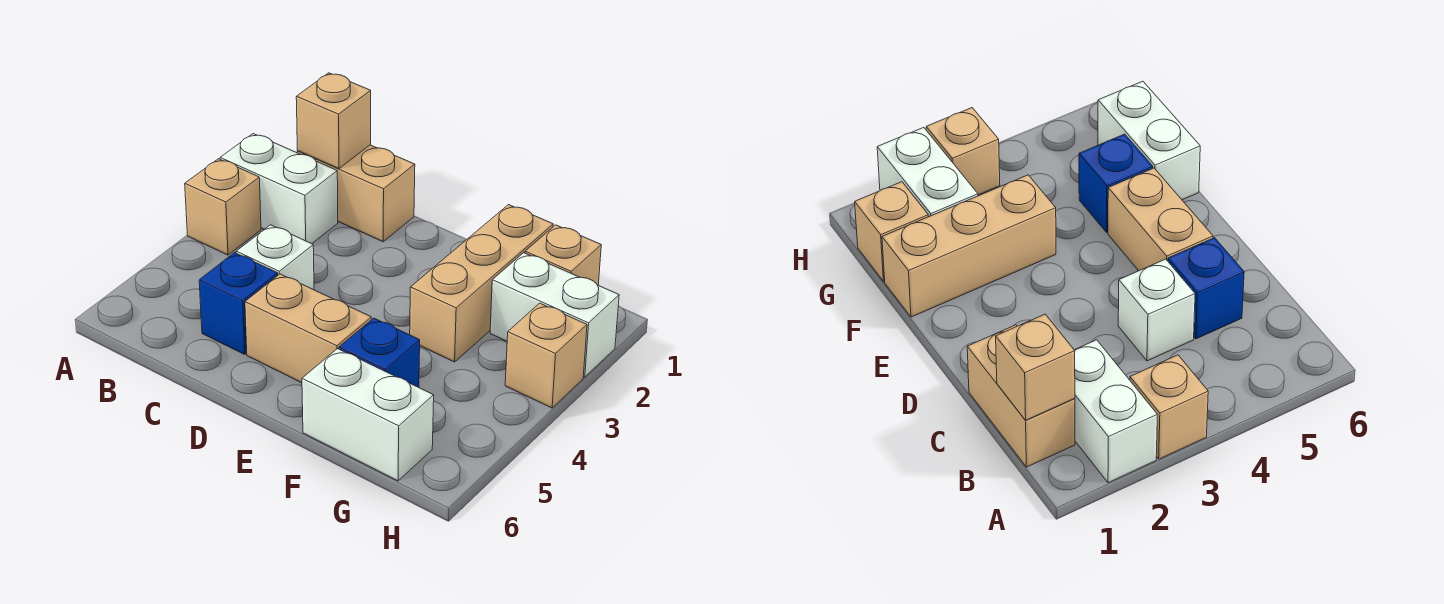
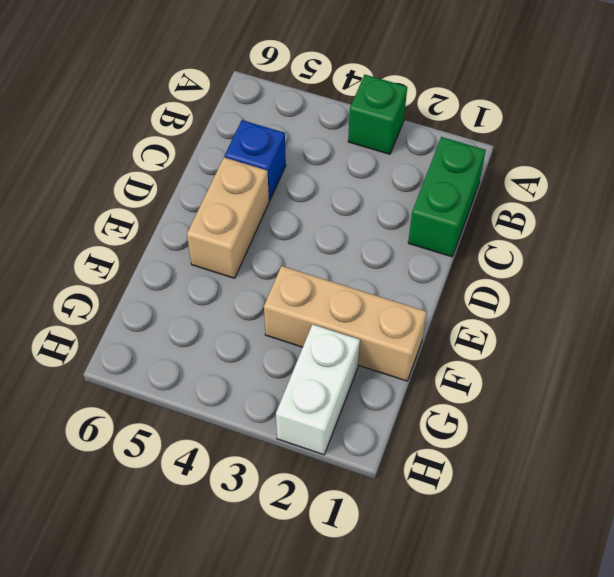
green 1x1 brick [348,75,407,154] -> tan 1x1 brick [185,159,261,255]
green 1x2 brick [408,137,486,257] -> tan 1x2 brick [297,145,415,242]
none -> white 1x2 brick [220,134,338,244]
none -> white 1x1 brick [236,225,314,290]
none -> blue 1x1 brick [339,318,420,387]

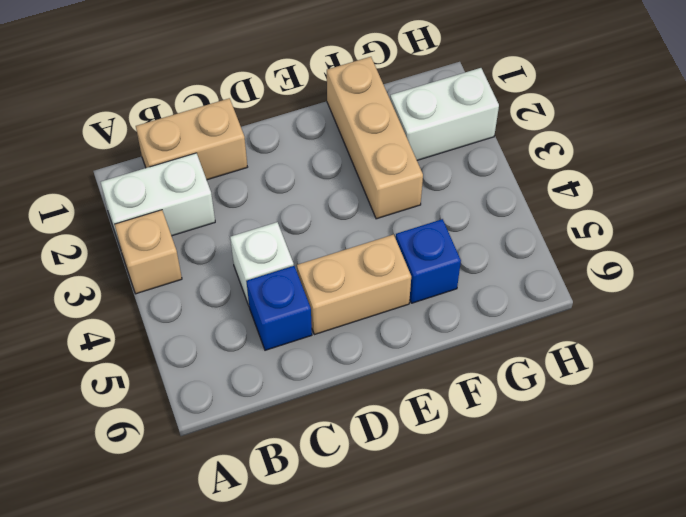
none -> white 1x2 brick [302,349,434,481]
none -> tan 1x1 brick [525,225,601,285]
none -> tan 1x1 brick [505,303,587,408]

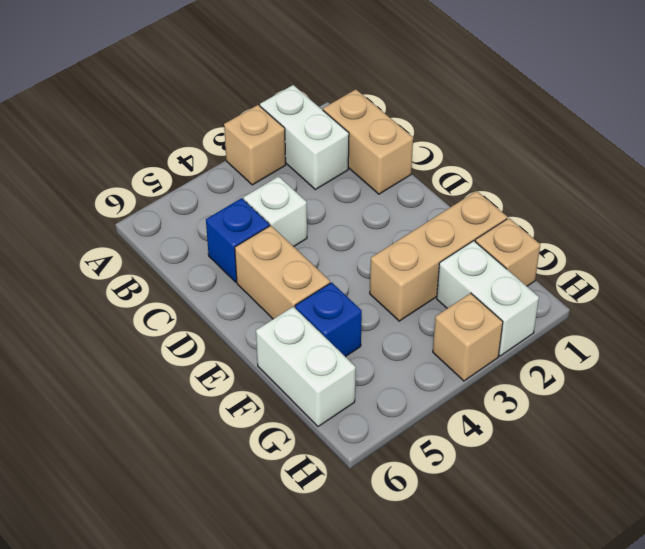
none -> tan 1x1 brick [296,73,371,169]

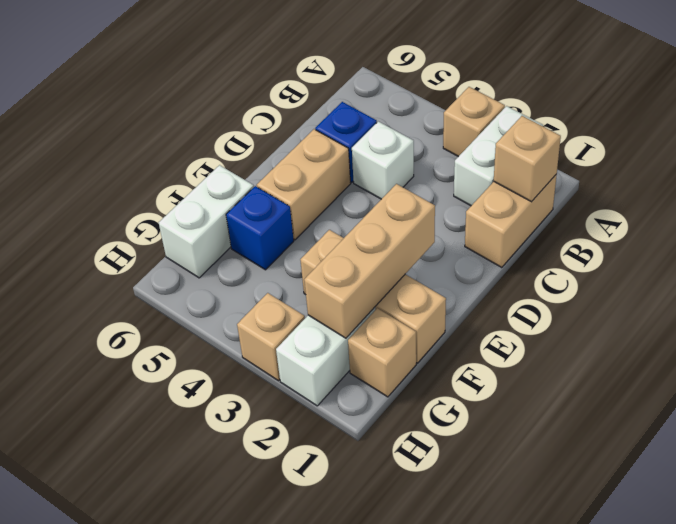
tan 1x3 brick [304,184,435,338] -> none

